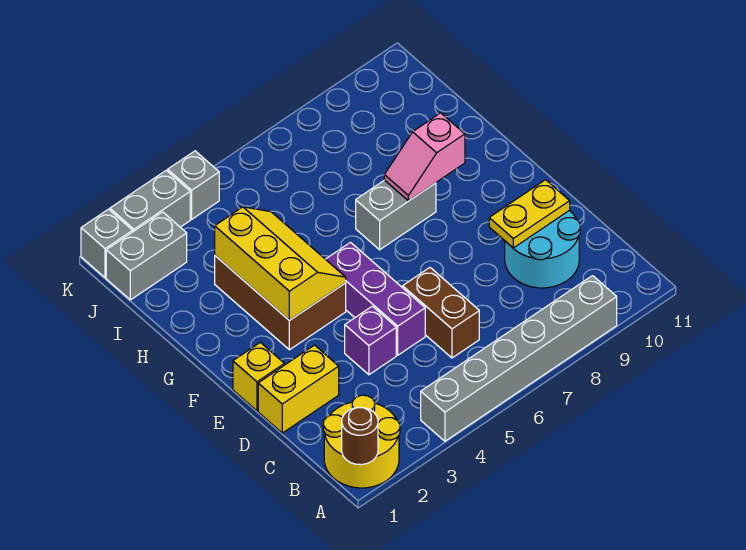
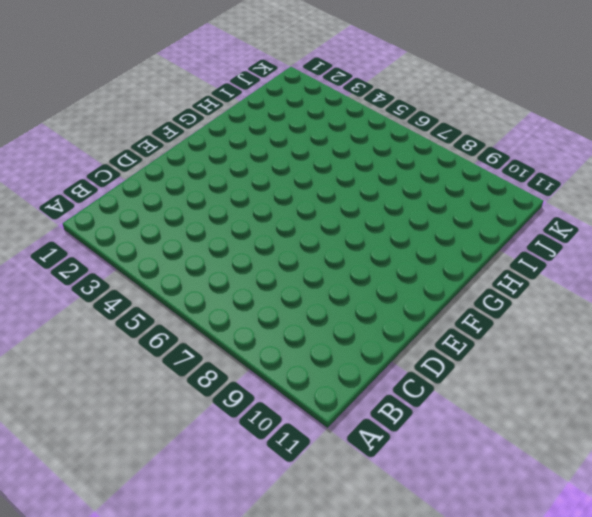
none -> yellow 2x2 round brick [323,395,400,488]
none -> grey 1x6 brick [421,276,617,441]
none -> brown 1x2 brick [403,268,479,358]

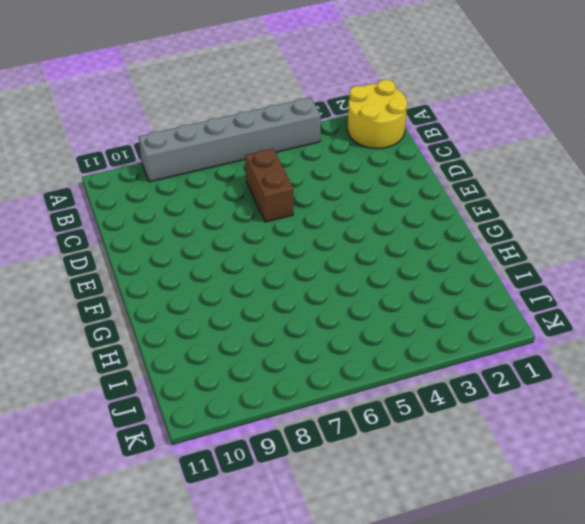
none -> cyan 2x2 round brick [505,210,580,288]
none -> yellow 1x2 brick [258,345,339,433]
none -> purple 1x1 brick [345,306,396,375]

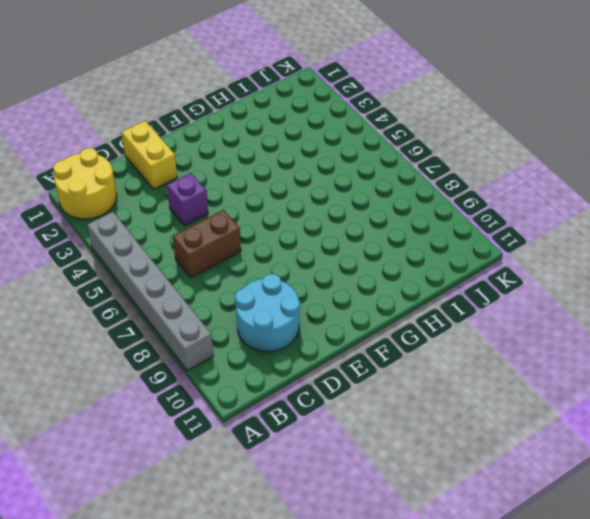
none -> purple 1x3 brick [326,243,425,355]
none -> yellow 1x1 brick [233,342,284,411]
none -> brown 2x3 brick [215,256,346,350]

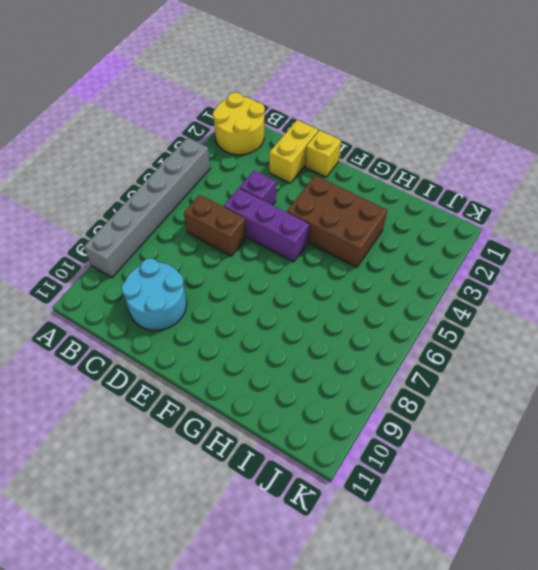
none -> grey 1x2 brick [356,180,436,250]
none -> grey 1x2 brick [106,212,187,300]
none -> grey 1x1 brick [81,209,133,278]

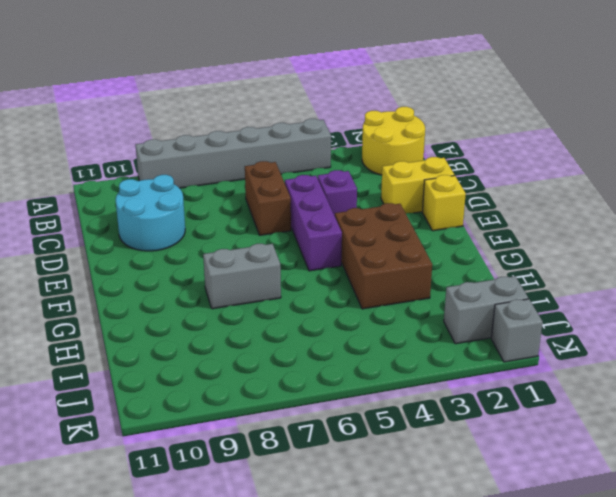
none -> grey 1x2 brick [110,170,190,232]
none -> grey 1x1 brick [168,151,219,219]
none -> brown 1x1 round brick [342,407,378,465]

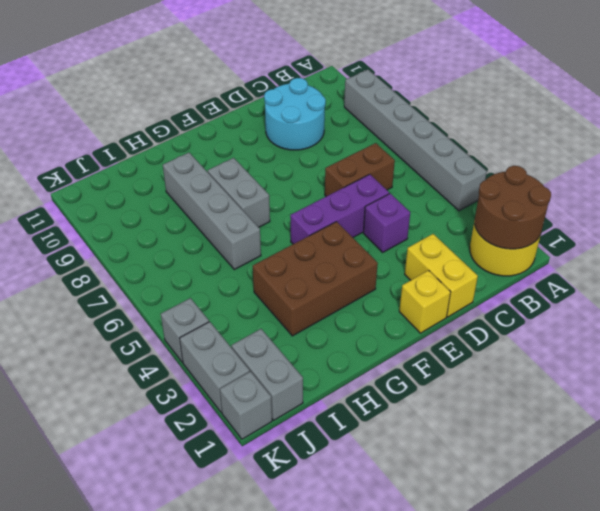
brown 2x2 round brick [475,166,551,249] -> brown 1x1 round brick [342,407,378,465]
grey 1x4 brick [163,153,261,269] -> none
none -> yellow 1x2 plate [489,180,570,248]
none -> yellow 2x3 slope [215,207,346,320]
none -> pink 1x2 slope [384,113,465,201]

